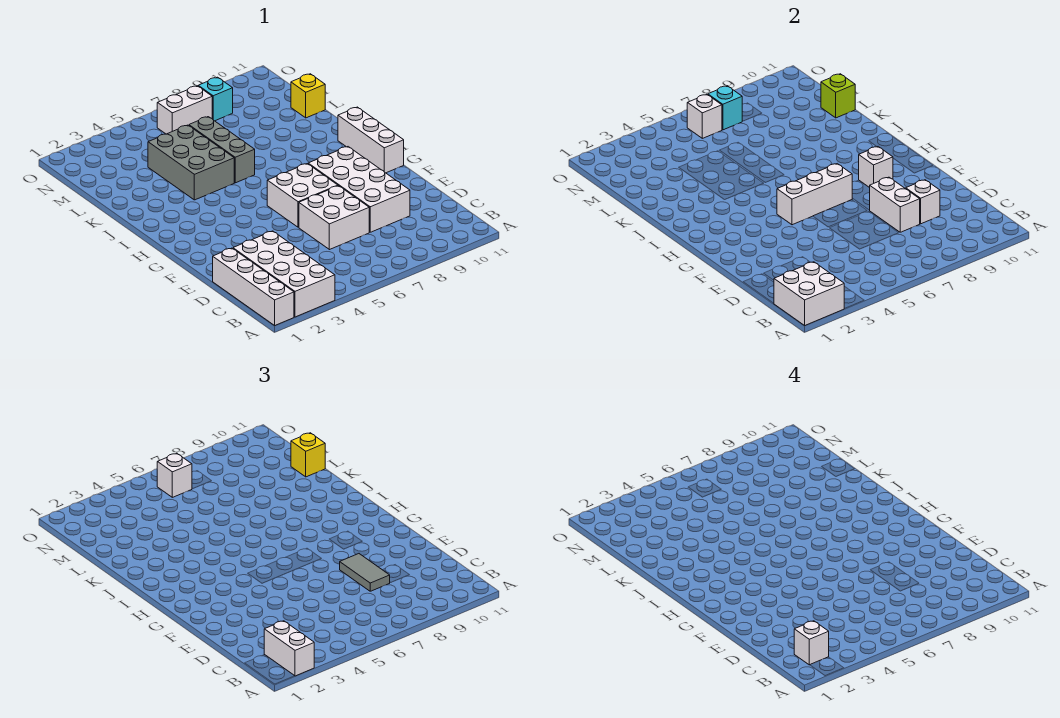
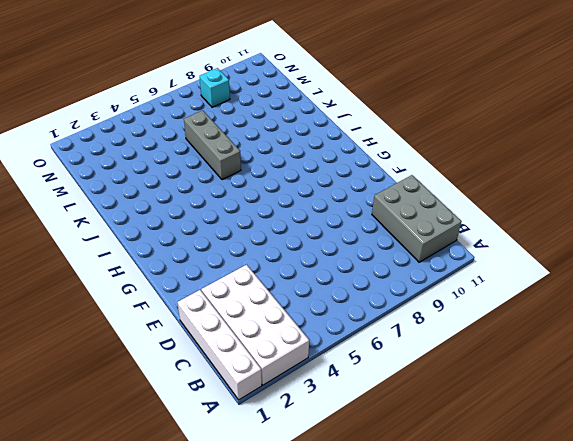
grey 2x3 brick [372,175,462,262] -> grey 2x3 brick moved to [148,125,234,200]
none -> white 2x2 brick [299,186,369,250]
none -> white 2x4 brick [308,147,410,232]
none -> white 2x2 brick [267,164,338,227]

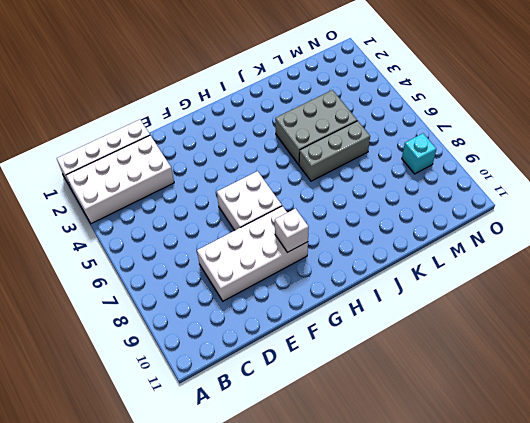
none -> white 2x2 brick [299,186,369,250]
none -> white 1x3 brick [338,107,404,173]
none -> yellow 1x1 brick [291,74,325,118]

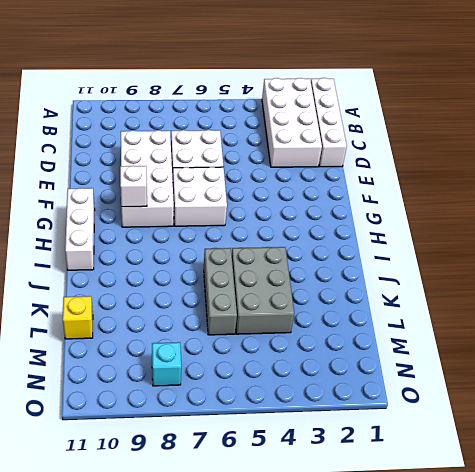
none -> white 1x2 brick [157,86,212,134]
none -> white 2x2 brick [774,262,844,326]
none -> white 1x2 brick [870,177,920,232]

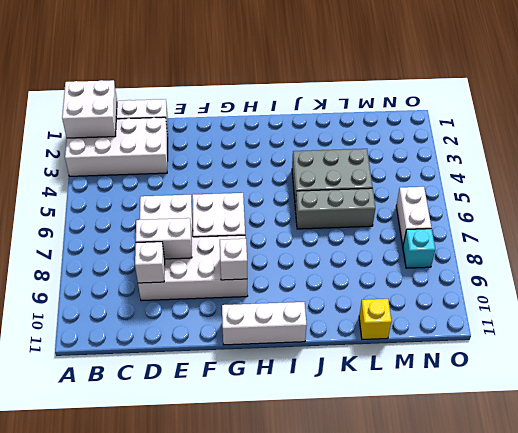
none -> white 1x3 brick [777,164,852,225]
none -> lime 1x1 brick [821,74,855,118]
none -> white 1x1 brick [687,94,722,138]

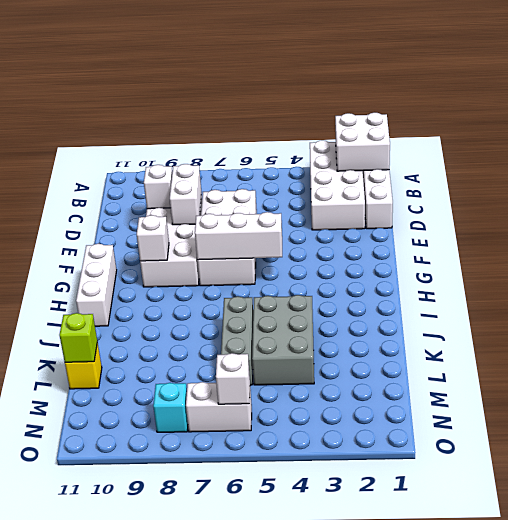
none -> cyan 1x1 brick [708,86,742,130]
none -> white 1x2 brick [264,621,314,676]
none -> grey 1x2 tile [340,554,390,591]

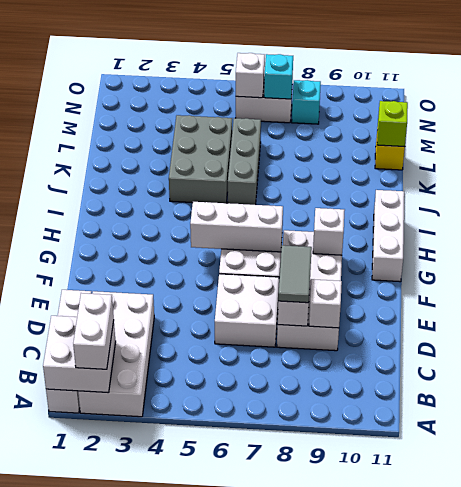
none -> yellow 1x1 brick [291,433,325,477]
none -> white 1x1 brick [157,453,192,497]
none -> white 1x1 brick [794,621,829,665]

